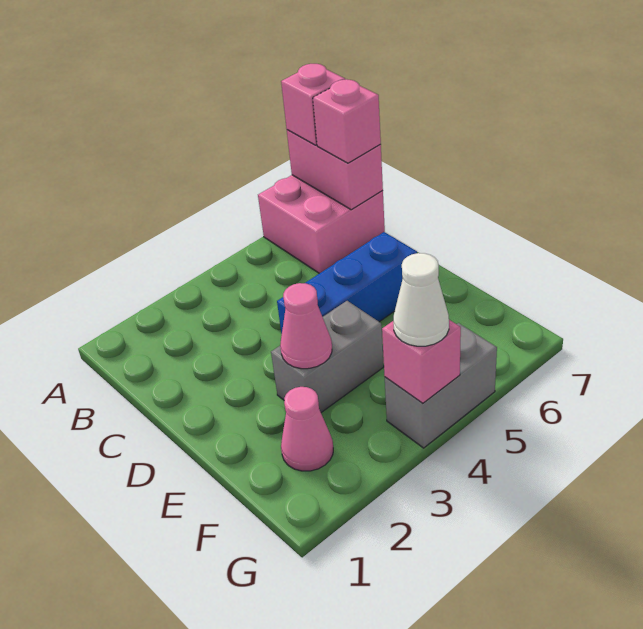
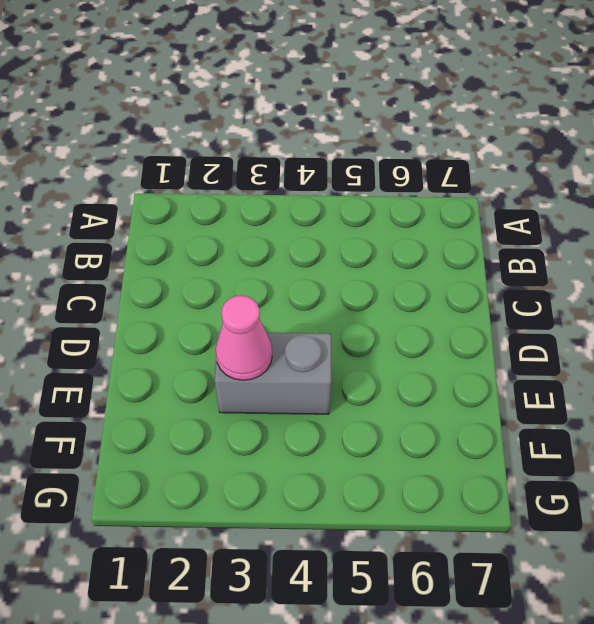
none -> pink 2x2 brick [258,175,385,273]
none -> blue 1x3 brick [277,232,417,334]

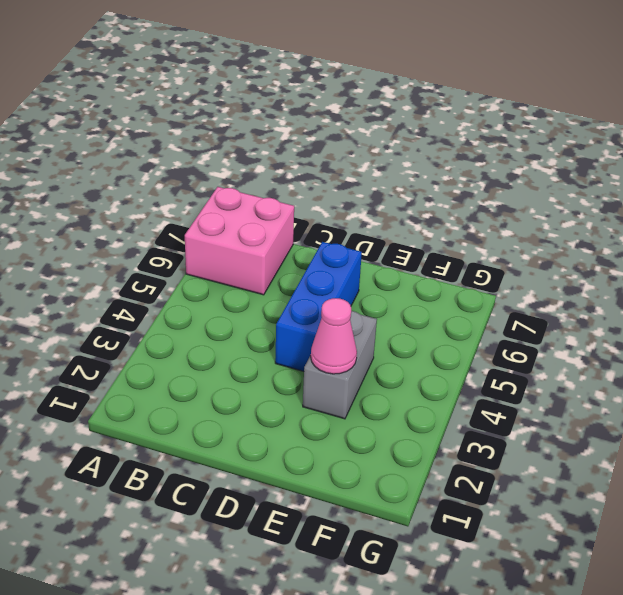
none -> pink 1x1 cone [281,387,333,471]
none -> grey 1x2 brick [385,323,497,448]

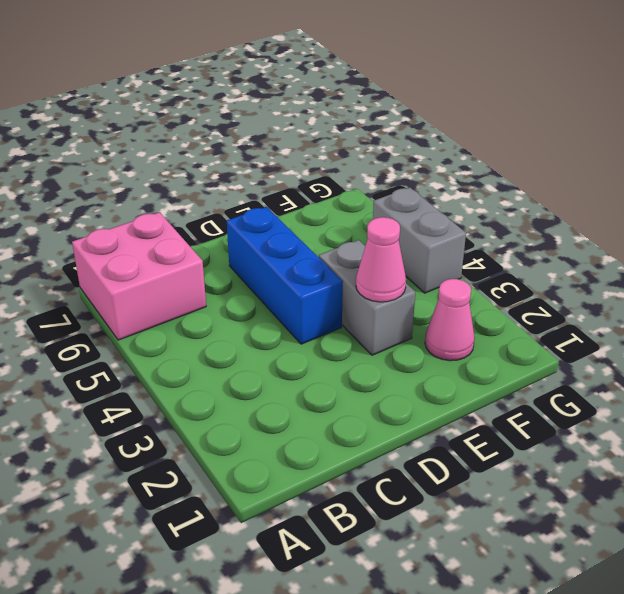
none -> pink 1x2 brick [287,130,383,210]
none -> pink 1x1 brick [382,320,461,403]

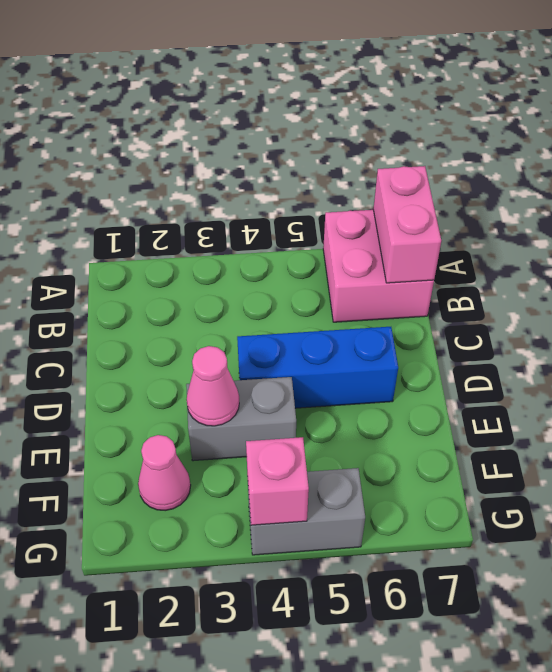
none -> pink 1x1 brick [281,64,345,145]
none -> pink 1x1 brick [313,79,381,163]

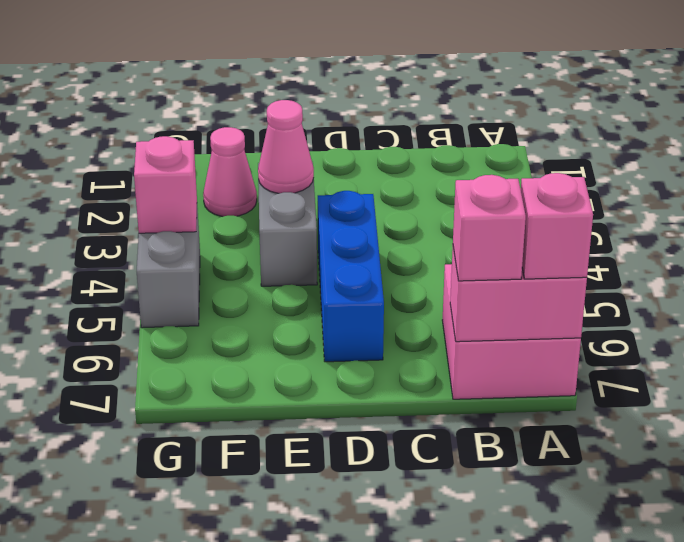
none -> white 1x1 cone [393,253,449,346]

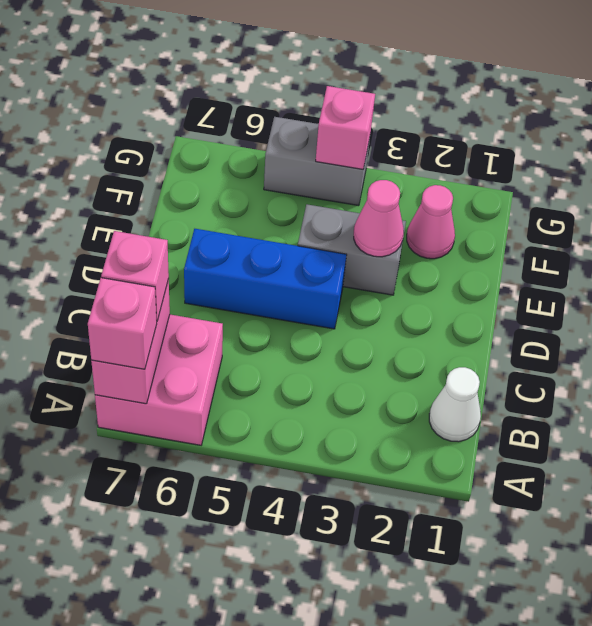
white 1x1 cone [429,367,481,442] -> white 1x1 cone moved to [393,253,449,346]

